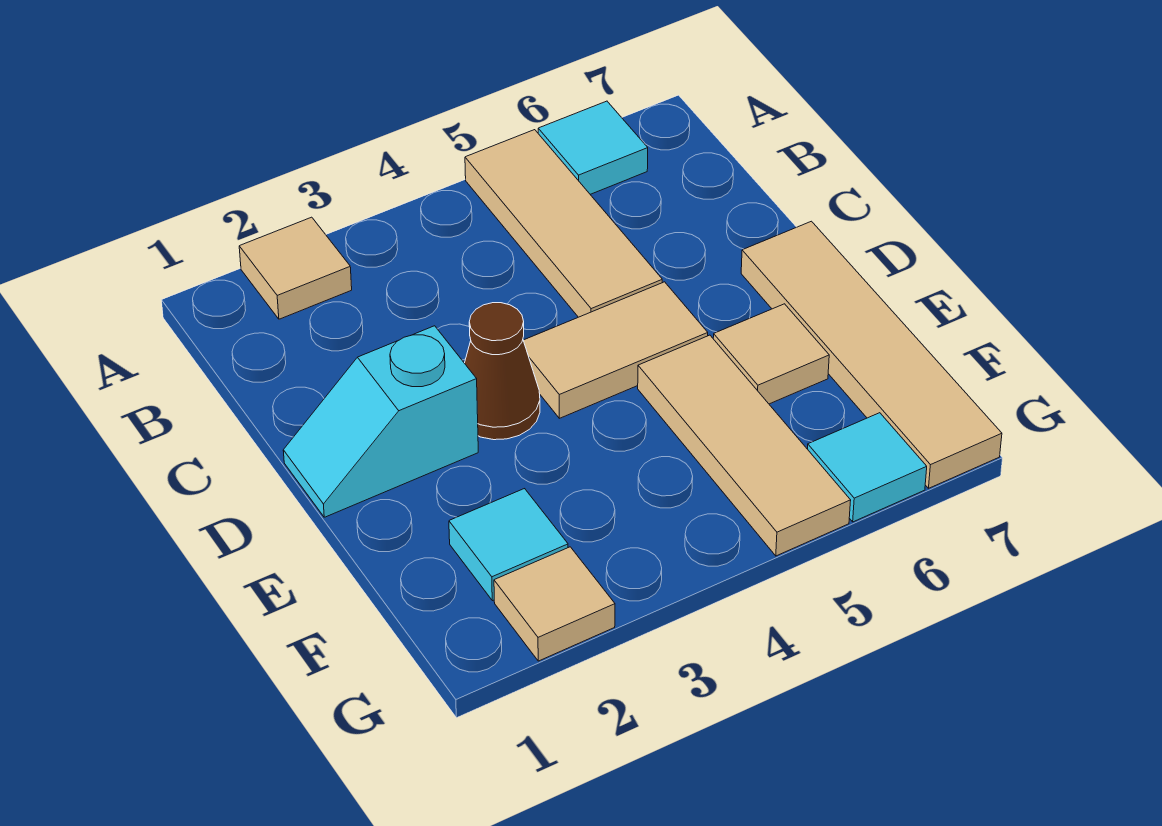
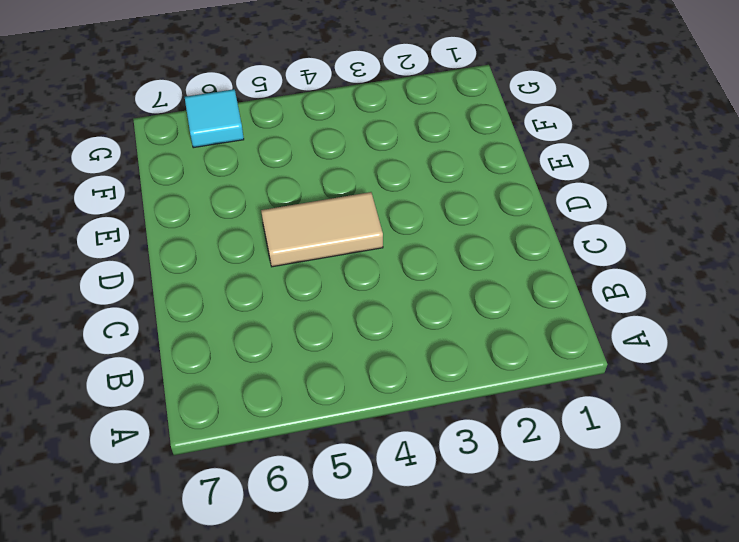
none -> tan 1x1 tile [239,217,352,319]
none -> tan 1x3 tile [465,130,662,317]
none -> cyan 1x1 tile [538,101,648,194]

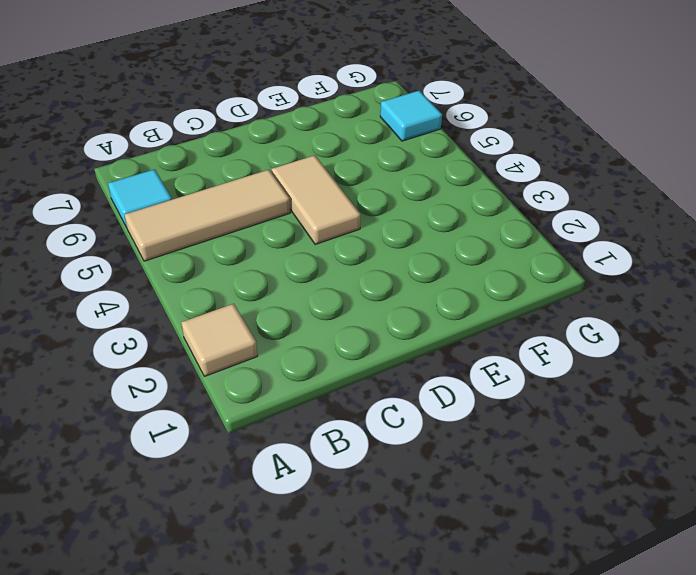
none -> cyan 1x2 slope [283,326,478,517]
none -> brown 1x1 cone [465,303,540,440]
none -> tan 1x4 tile [741,221,1002,488]

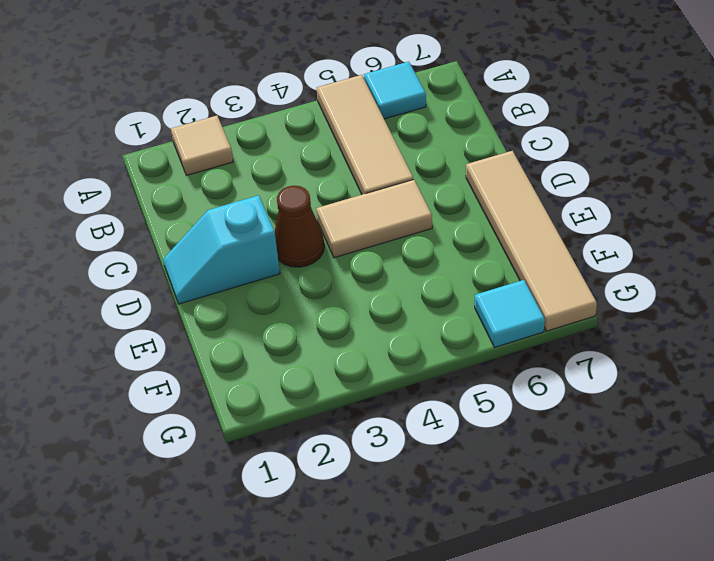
none -> tan 1x3 tile [638,335,851,556]
none -> tan 1x1 tile [713,304,829,404]
none -> cyan 1x1 tile [449,489,568,601]

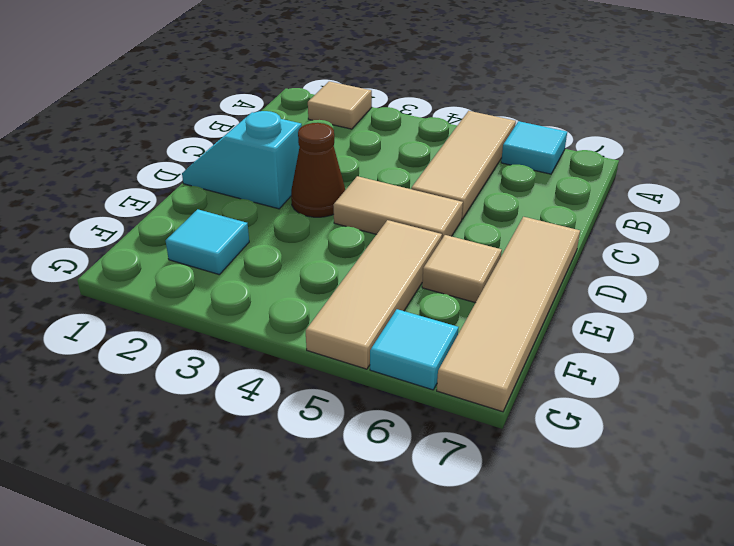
none -> tan 1x1 tile [494,547,615,661]

